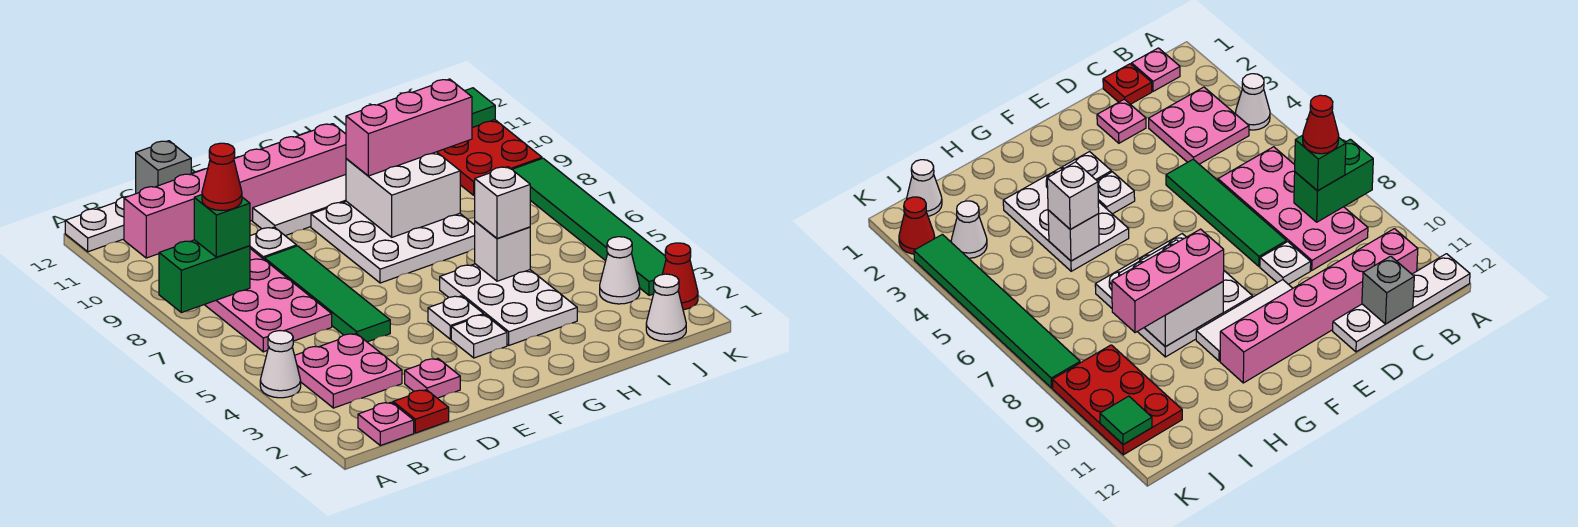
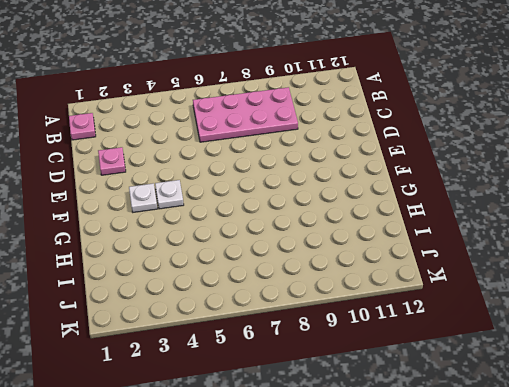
none -> white 1x1 cone [260,331,301,398]
none -> white 1x4 plate [65,171,198,252]
none -> pink 2x2 plate [295,333,402,408]

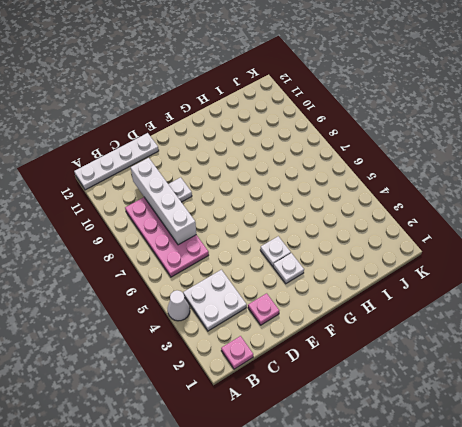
white 2x2 plate [183,270,247,331] -> pink 2x2 plate [295,333,402,408]
white 1x4 brick [131,158,196,245] -> none
none -> pink 1x6 brick [124,124,346,258]
none -> red 1x1 plate [393,390,449,433]
none -> green 1x4 tile [264,246,390,342]

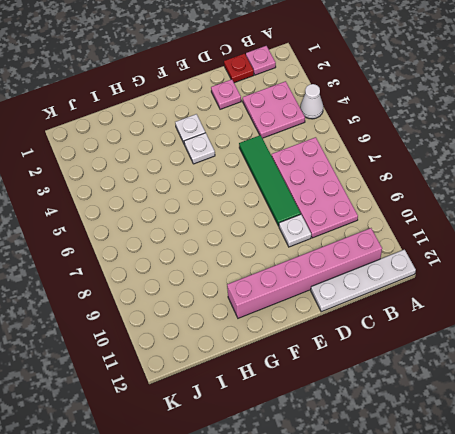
none -> white 1x3 tile [253,175,346,236]
none -> white 3x3 plate [311,201,475,283]
none -> white 2x3 plate [440,264,577,345]

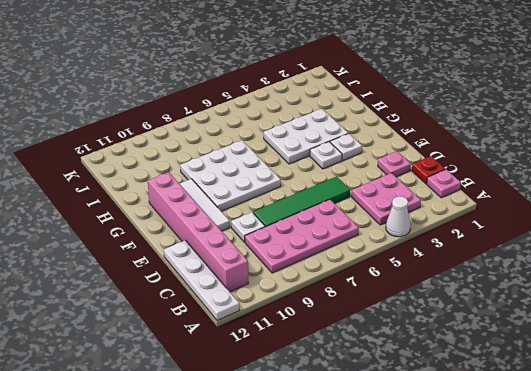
none -> white 1x1 cone [646,274,686,341]
none -> white 1x1 cone [600,237,640,304]
none -> red 2x3 plate [437,120,542,195]

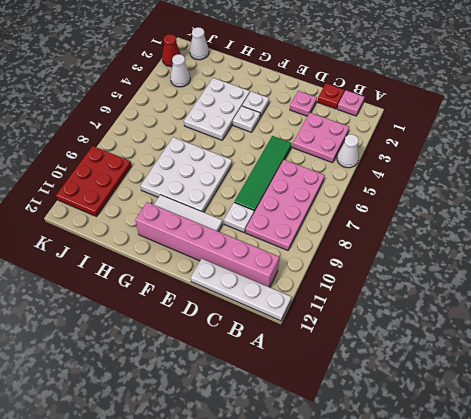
none -> green 1x6 tile [512,158,666,295]
none -> green 1x2 brick [159,240,250,313]
none -> grey 1x1 brick [136,141,191,194]

